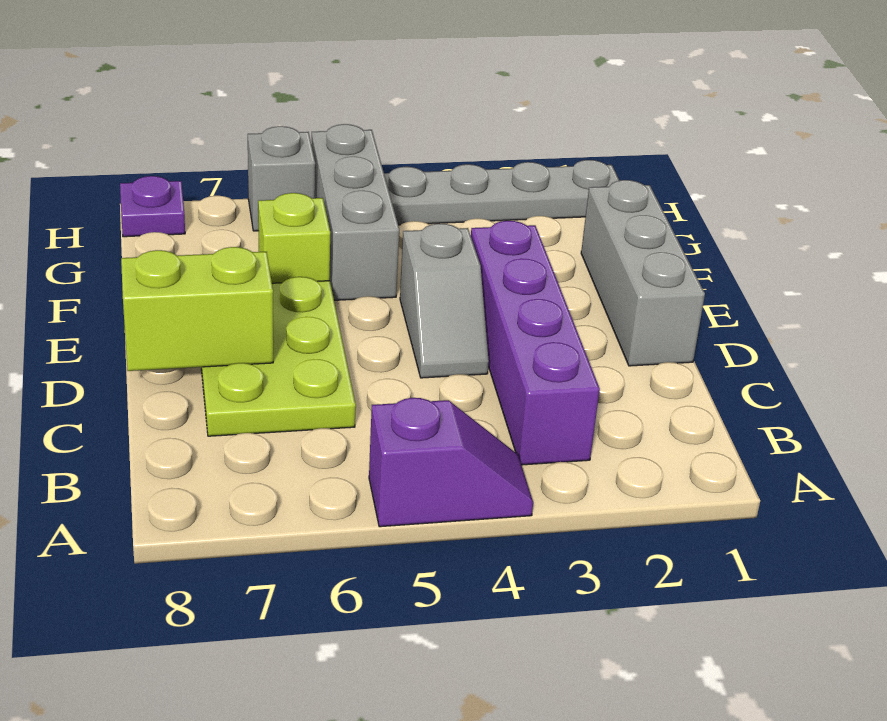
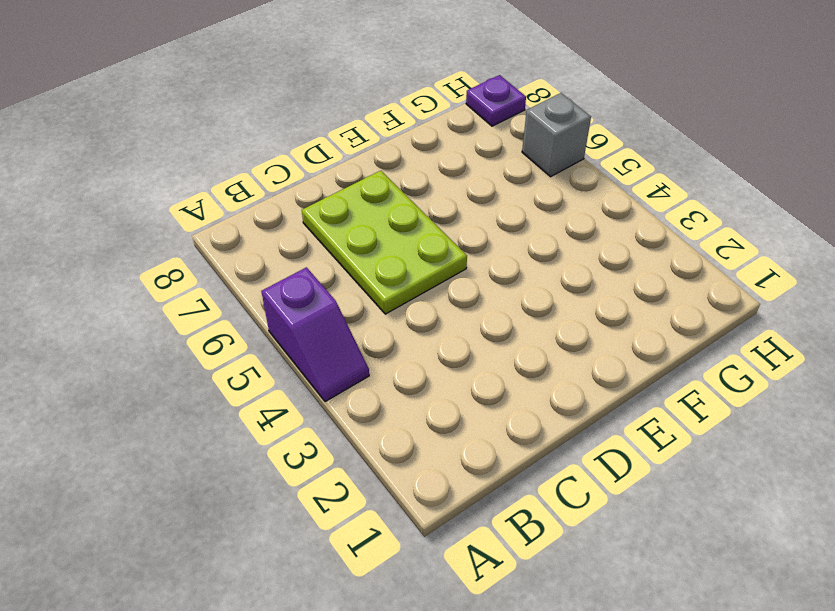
lime 2x3 plate [302,171,467,314] -> lime 2x3 plate turned to [201,277,356,436]
none -> purple 1x4 brick [471,221,600,465]
none -> grey 1x3 brick [581,180,705,366]

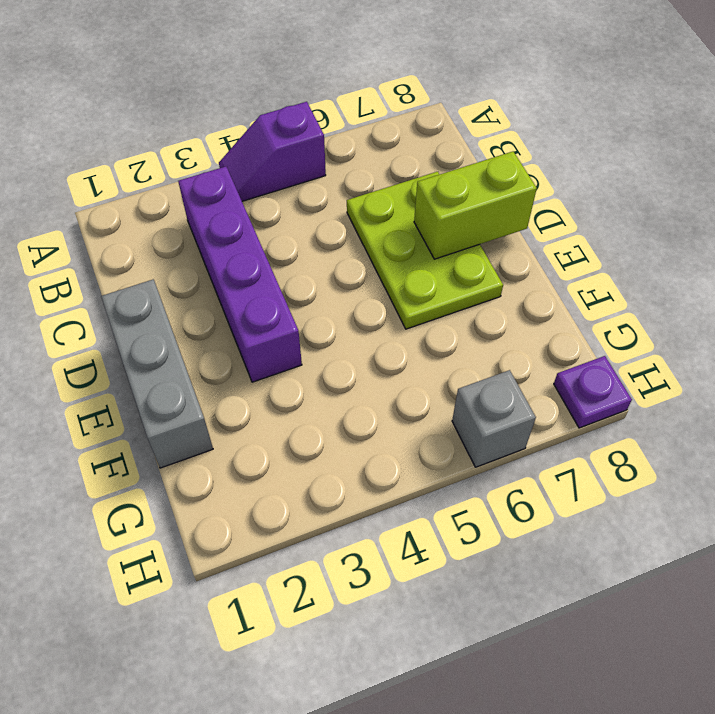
none -> grey 1x2 slope [400,223,489,378]
none -> grey 1x3 brick [311,124,399,300]

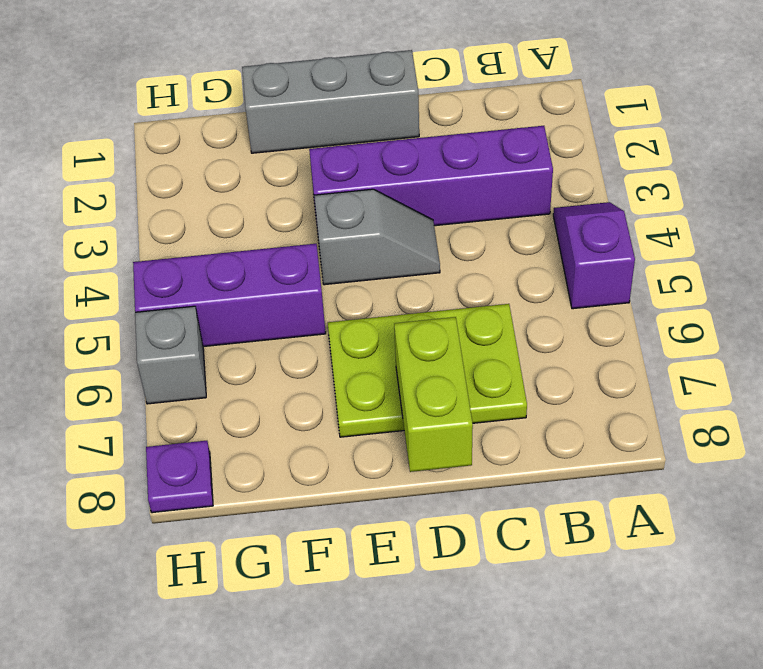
purple 1x3 brick [133,244,326,347] -> grey 1x3 brick [311,124,399,300]
none -> lime 1x1 brick [258,193,330,283]
none -> grey 1x4 plate [384,160,620,225]

